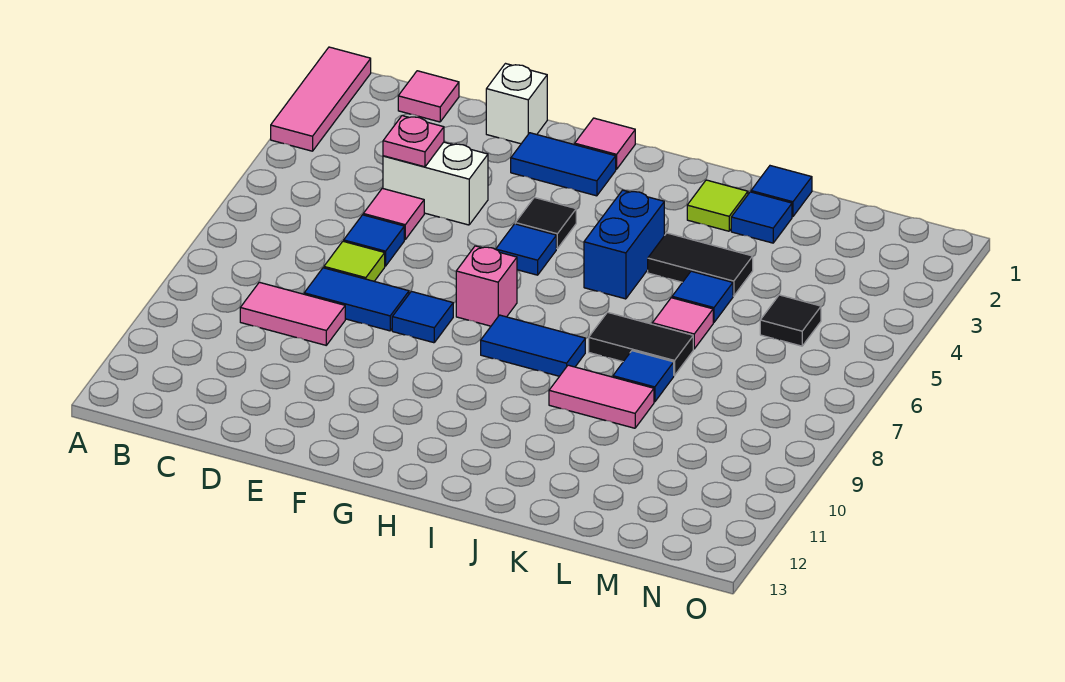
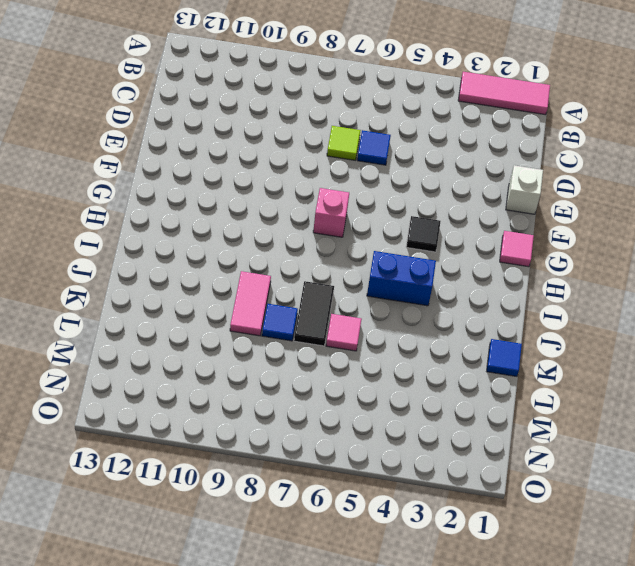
none -> pink 1x1 tile [398,71,459,122]
none -> pink 1x2 tile [240,282,345,345]
none -> white 1x2 brick [383,142,488,225]

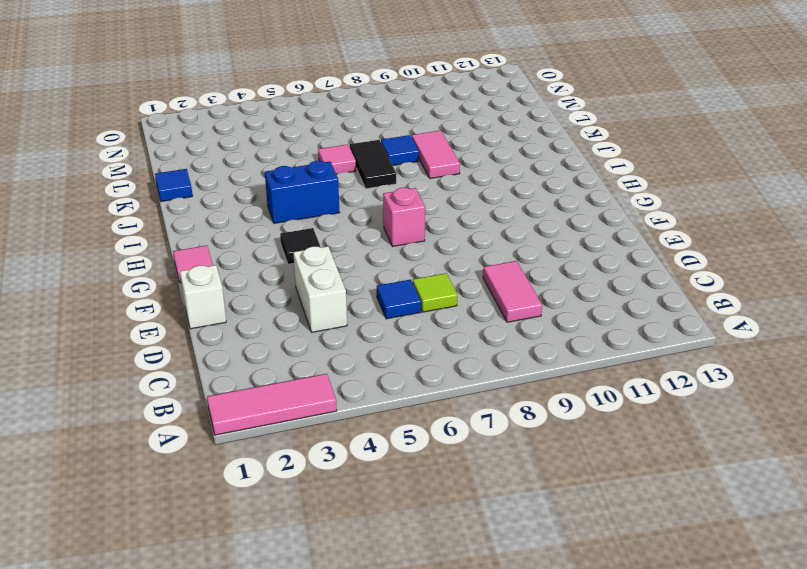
none -> pink 1x1 tile [398,71,459,122]
none -> pink 1x1 tile [363,188,424,240]
none -> blue 1x2 tile [304,268,409,331]

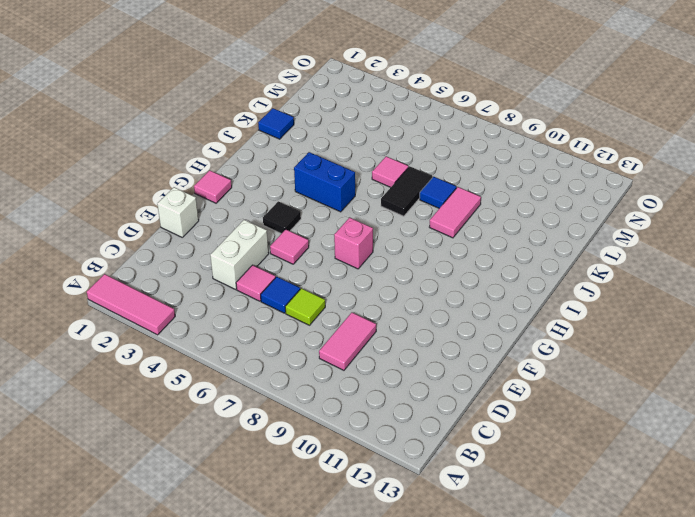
pink 1x1 tile [270,229,309,264] -> pink 1x1 tile moved to [398,71,459,122]
none -> blue 1x2 tile [304,268,409,331]
none -> blue 1x2 tile [511,133,616,196]
none -> blue 1x1 tile [392,291,453,343]

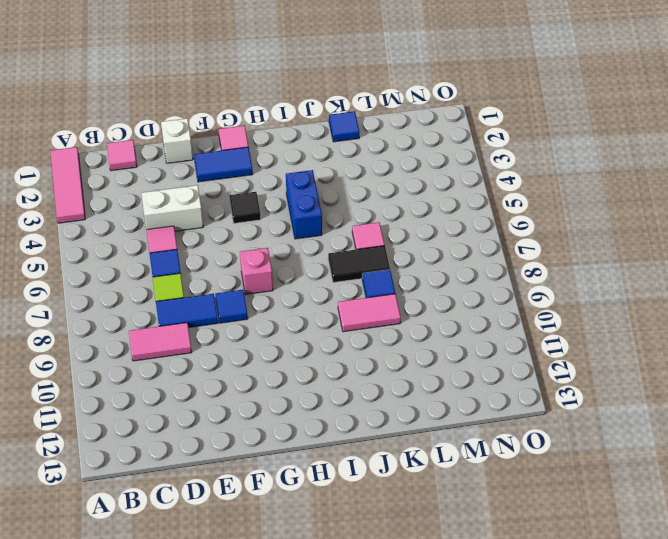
none -> blue 1x1 tile [496,224,556,275]
none -> blue 1x2 tile [481,315,585,376]
none -> lime 1x1 tile [687,180,748,231]

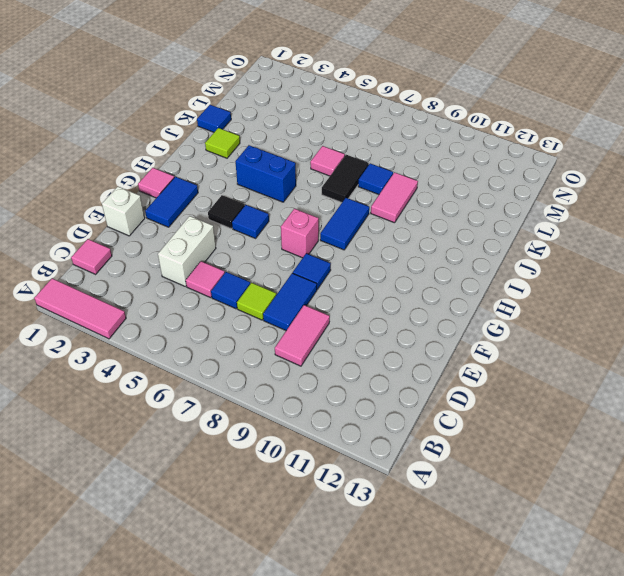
none -> black 1x2 tile [648,233,753,296]
none -> blue 1x1 tile [731,192,792,243]
none -> blue 1x1 tile [672,271,733,322]

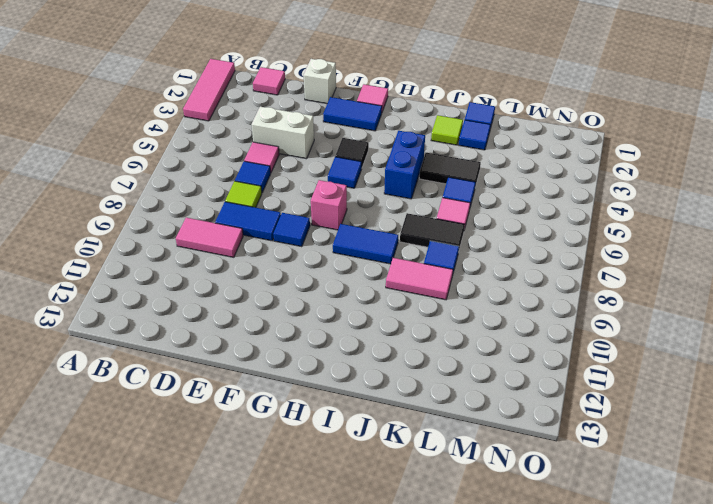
none -> black 1x1 tile [760,295,821,346]
none -> pink 1x1 plate [383,116,444,167]

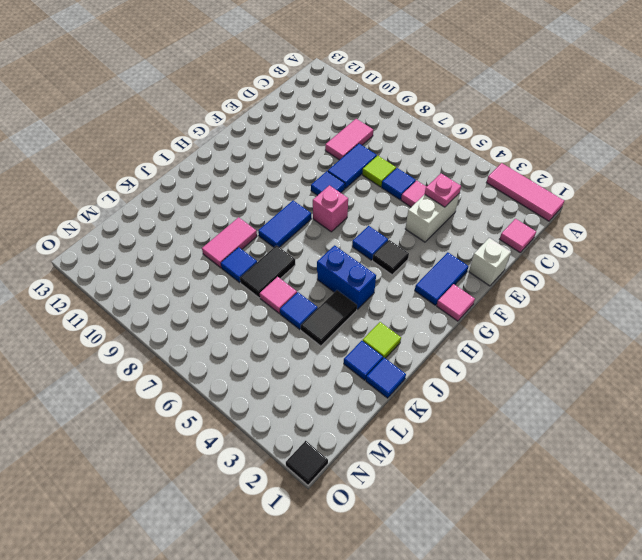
black 1x1 tile [286,441,328,485] -> black 1x1 tile moved to [760,295,821,346]

